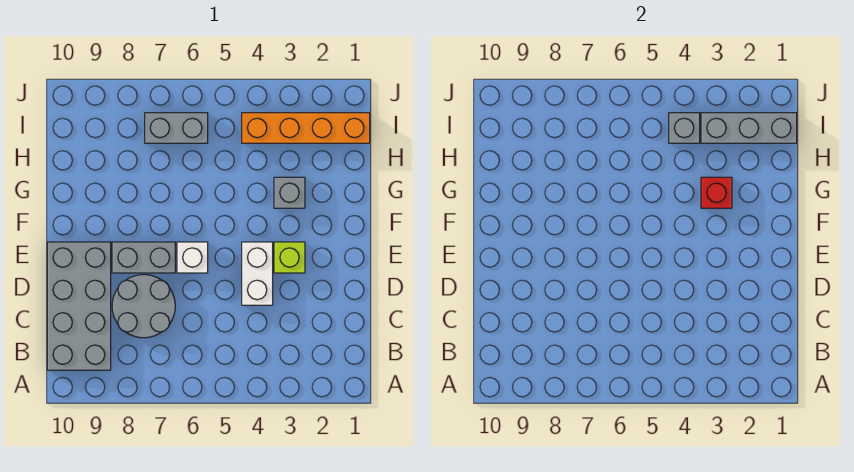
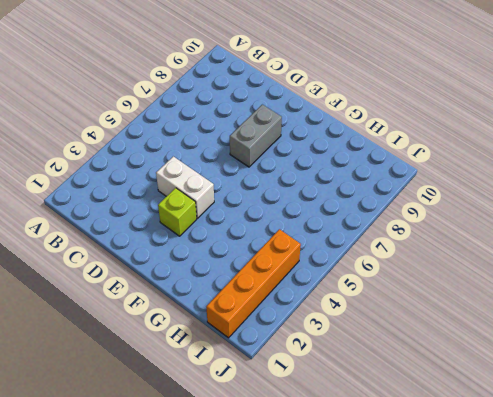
none -> grey 2x4 brick [47,242,111,370]
none -> grey 2x2 round brick [112,275,175,338]
none -> white 1x1 brick [177,242,208,273]

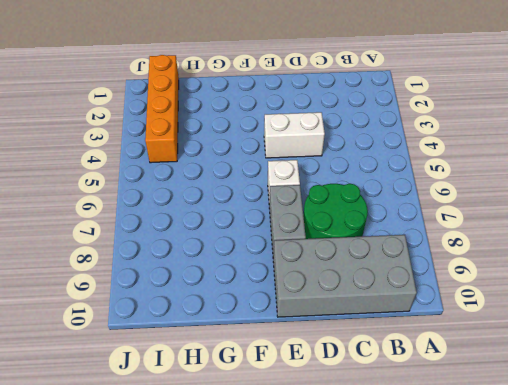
green 2x2 round brick [303,184,368,239] -> grey 2x2 round brick [112,275,175,338]
none -> lime 1x1 brick [274,242,305,273]
none -> grey 1x1 brick [274,177,305,208]
none -> grey 1x2 brick [145,113,208,143]

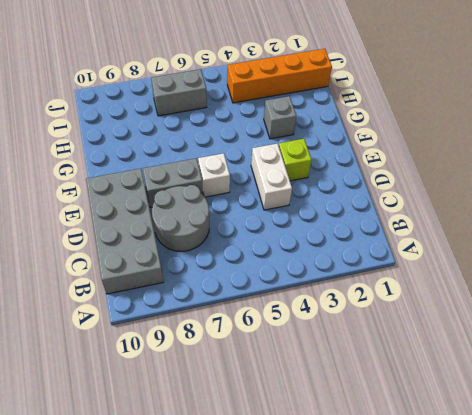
none -> red 1x1 brick [701,177,732,208]
none -> grey 1x3 brick [701,113,797,143]
none -> grey 1x1 brick [669,113,700,143]

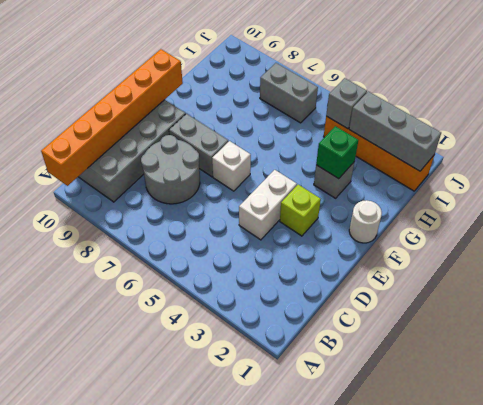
orange 1x6 brick [41,49,183,186] -> none
white 1x1 round brick [349,200,382,243] -> none
green 1x1 brick [316,126,358,179] -> red 1x1 brick [701,177,732,208]

